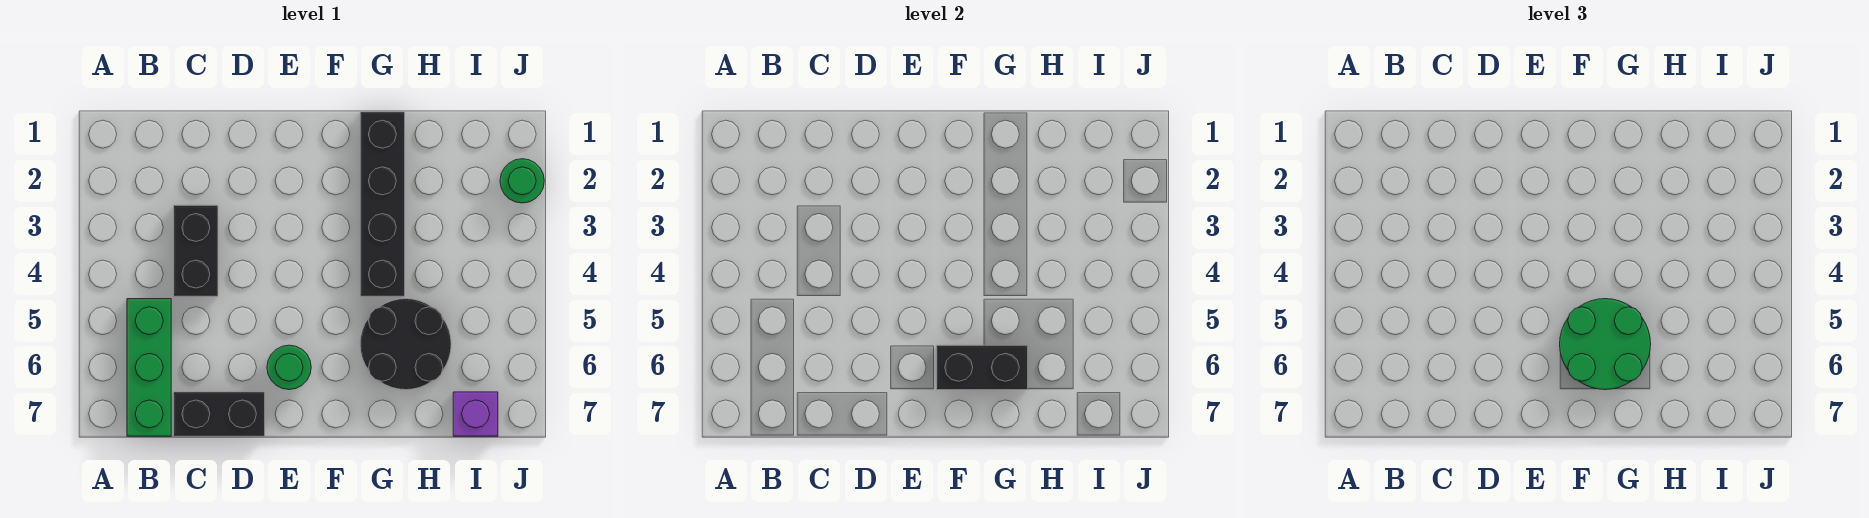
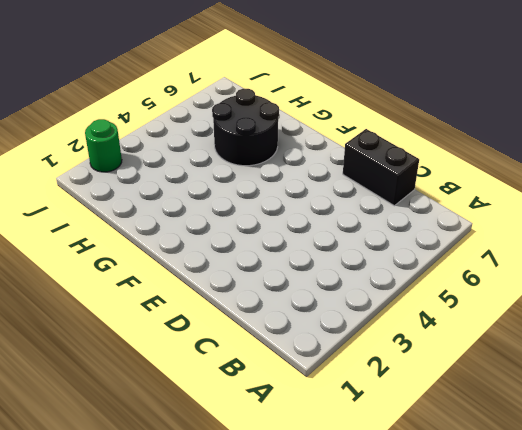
none -> green 1x3 brick [127,299,171,436]
none -> black 1x2 brick [174,205,218,296]

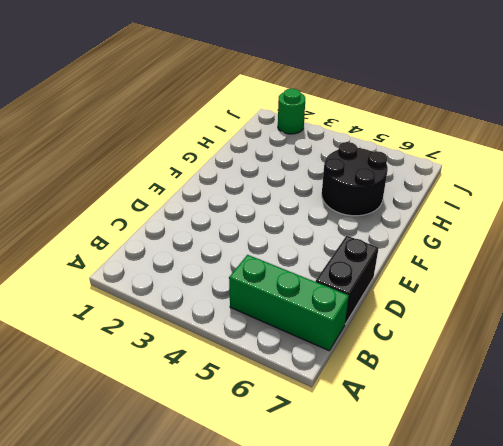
none -> black 1x2 brick [174,205,218,296]
none -> green 1x1 round brick [267,345,311,390]

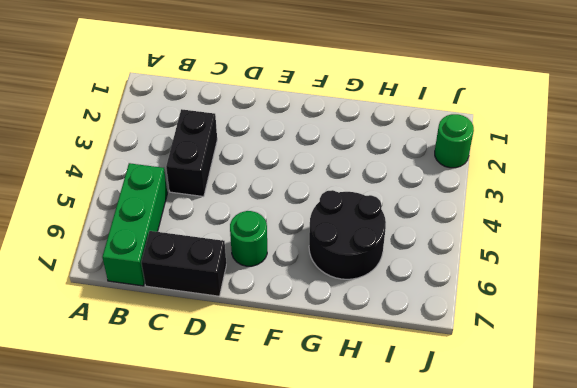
none -> black 1x4 brick [360,112,405,296]
none -> purple 1x1 brick [453,392,498,436]

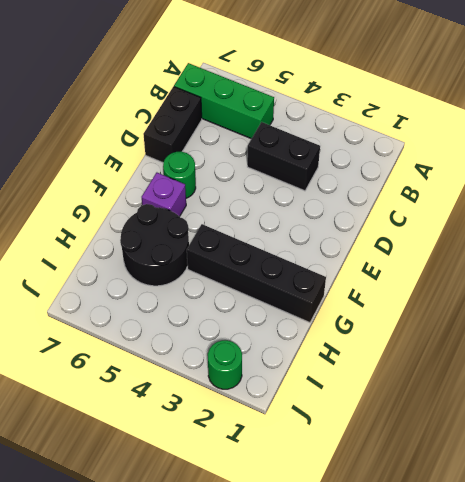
purple 1x1 brick [142,173,186,217] -> purple 1x1 brick moved to [453,392,498,436]
none -> black 1x2 brick [937,345,1028,390]
none -> green 2x2 round brick [1560,299,1651,390]

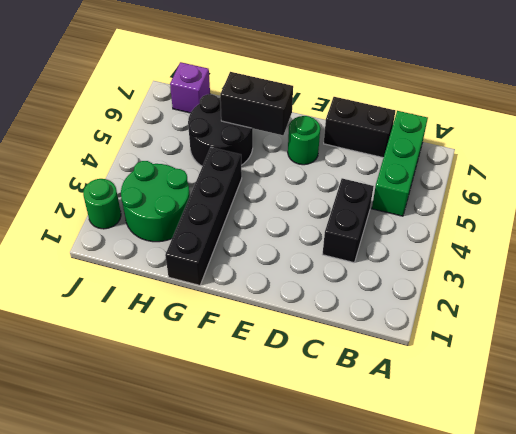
green 2x2 round brick [121,161,190,242] -> green 2x2 round brick moved to [1560,299,1651,390]

